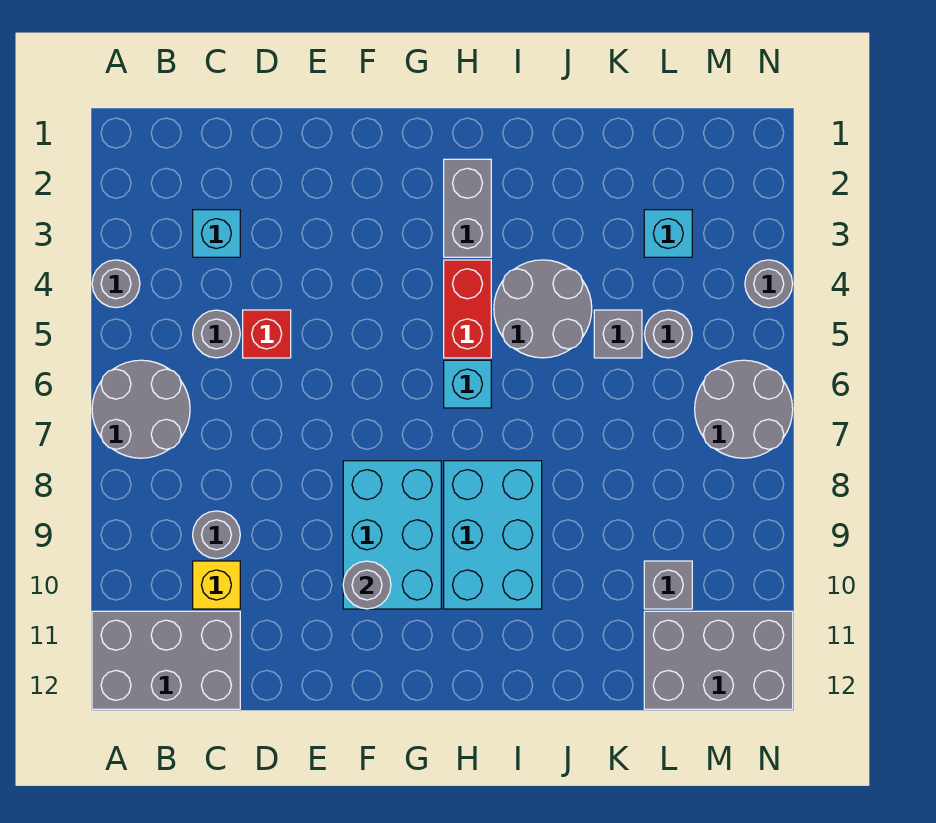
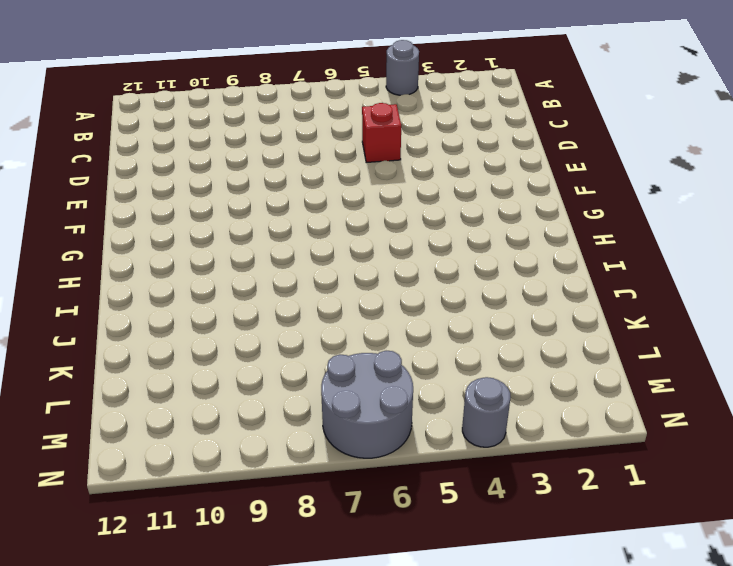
none -> grey 2x2 round brick [92,360,190,458]
none -> grey 2x3 brick [92,611,240,709]
none -> cyan 1x1 brick [193,210,240,257]

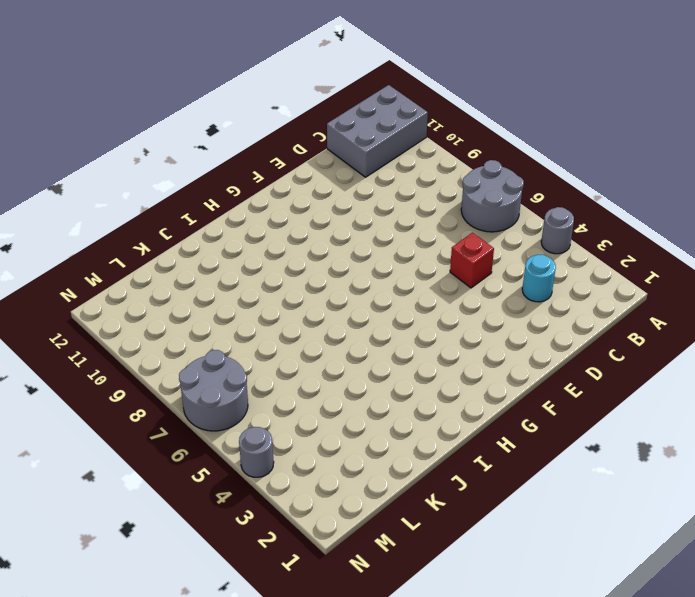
cyan 1x1 round brick [522,255,556,302] -> cyan 1x1 brick [193,210,240,257]
none -> grey 1x1 round brick [193,310,240,358]
none -> grey 1x1 round brick [193,511,240,559]
none -> yellow 1x1 brick [193,561,240,609]

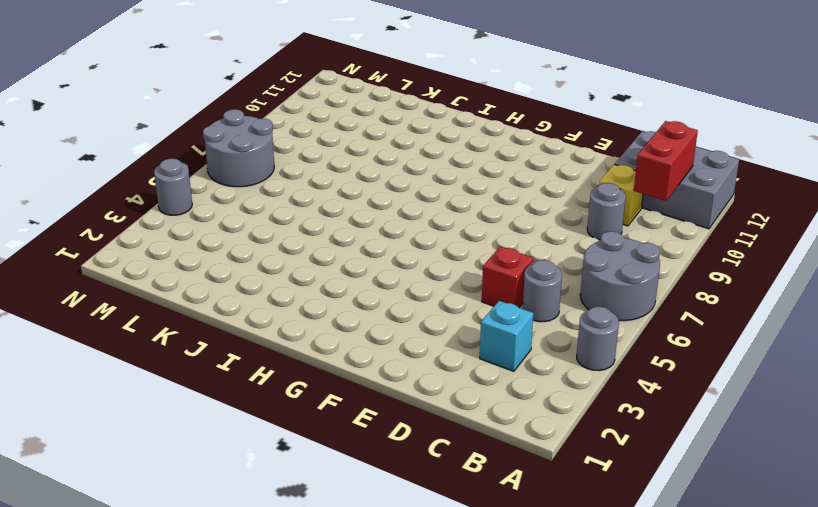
red 1x2 brick [634,121,698,201] -> red 1x2 brick moved to [444,260,491,358]
none -> cyan 2x3 brick [343,461,441,609]
none -> grey 1x2 brick [444,159,491,257]
none -> cyan 1x1 brick [444,360,491,408]

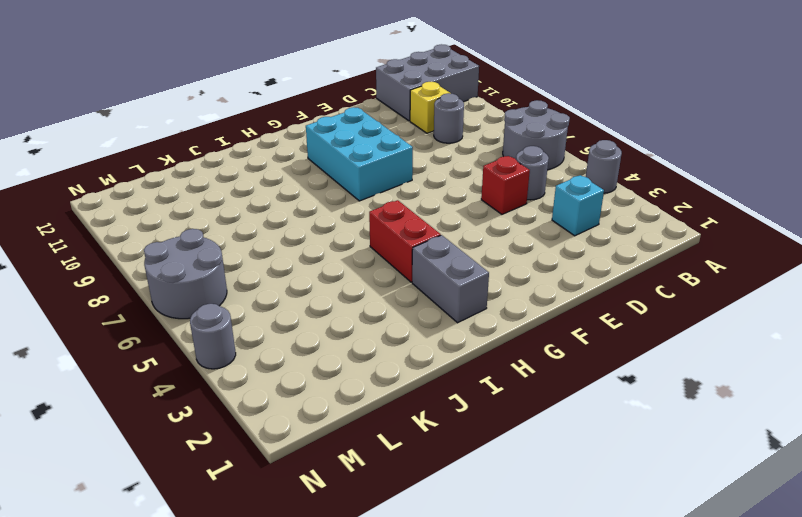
none -> cyan 1x1 brick [444,360,491,408]
none -> cyan 2x3 brick [444,461,542,609]
none -> grey 2x2 round brick [494,260,592,358]

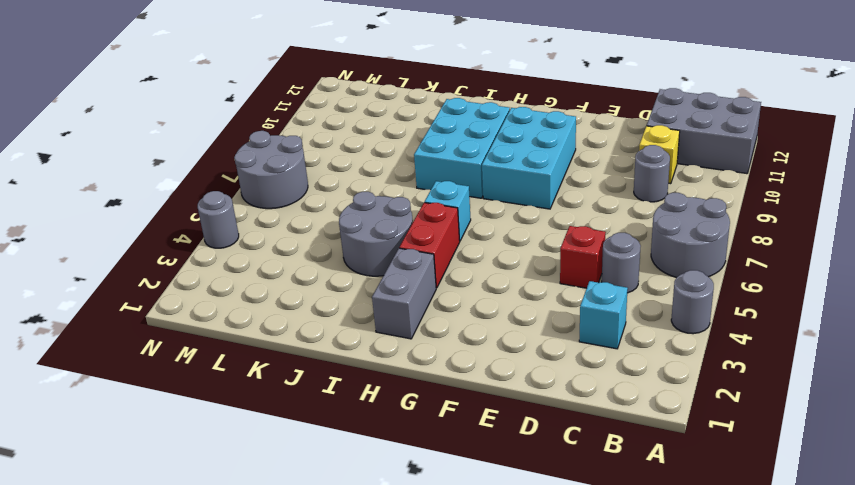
none -> grey 1x1 brick [594,310,642,358]
none -> cyan 1x1 brick [644,210,692,257]
none -> grey 1x1 round brick [644,310,692,358]

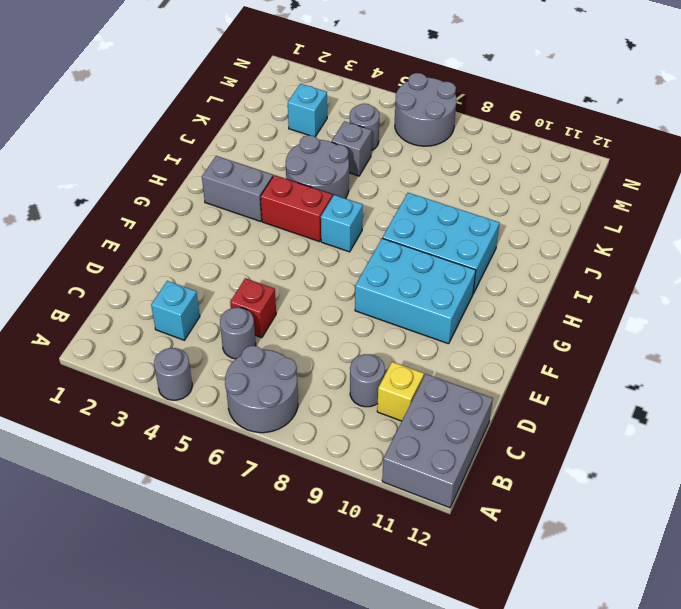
none -> grey 1x1 brick [644,561,692,609]
none -> grey 2x3 brick [644,611,793,709]
none -> grey 1x1 round brick [745,260,793,308]

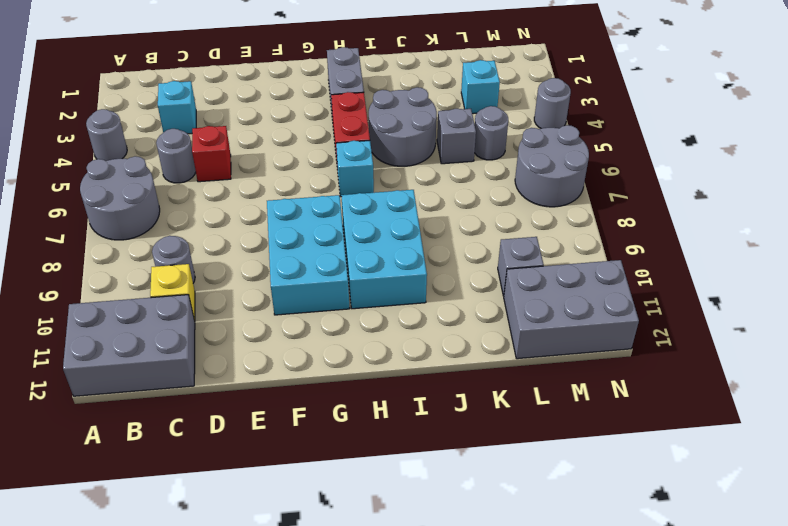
none -> grey 1x1 round brick [343,561,391,609]

